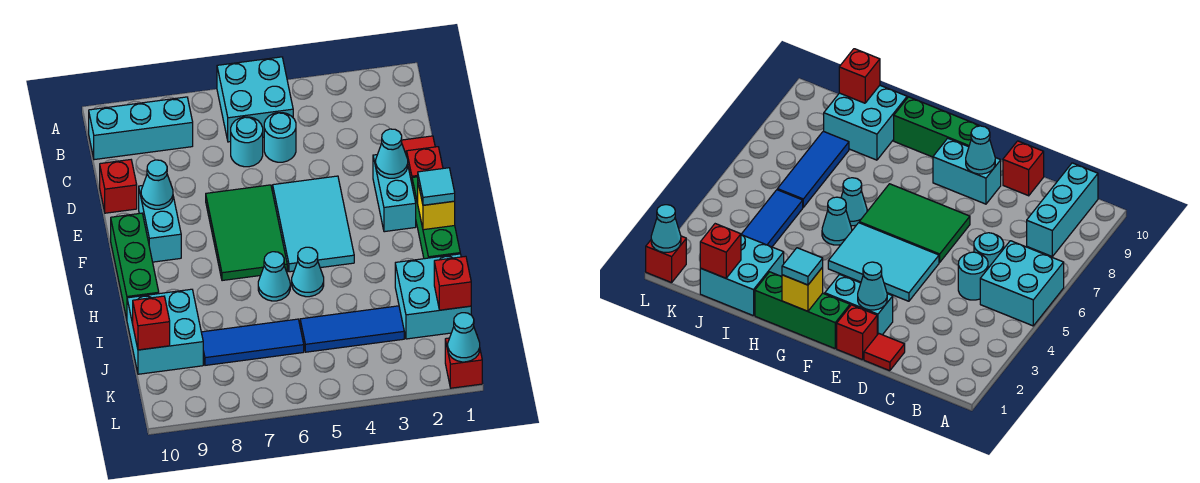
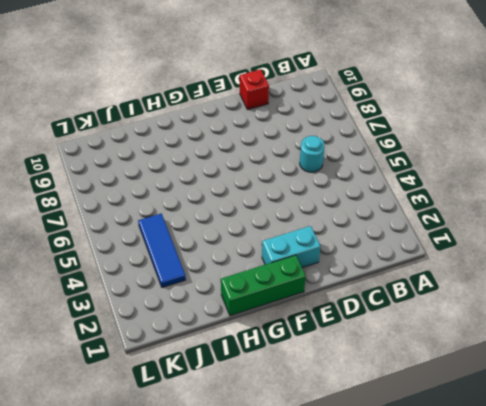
none -> cyan 2x2 brick [217,57,293,142]
none -> cyan 1x3 brick [89,97,193,160]
none -> cyan 1x1 round brick [264,113,296,162]

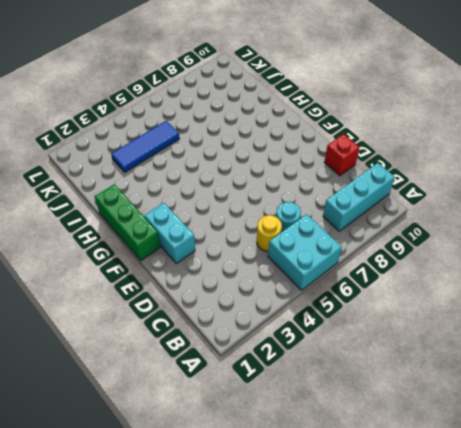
yellow 1x1 round brick [257,215,282,251] -> cyan 1x1 round brick [264,113,296,162]
none -> red 1x1 tile [402,136,435,156]
none -> red 1x1 brick [407,147,443,182]
none -> cyan 2x3 tile [273,176,354,272]

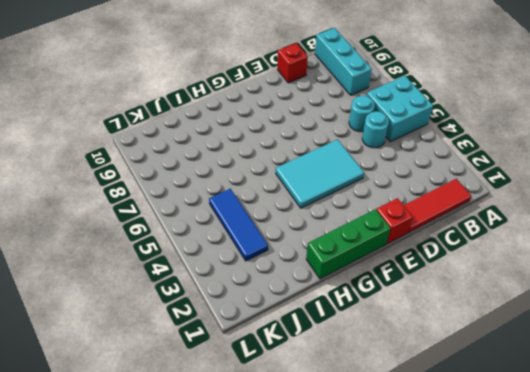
red 1x3 tile [404,179,471,233] -> red 1x1 tile [402,136,435,156]
none -> cyan 1x2 brick [373,155,416,232]
none -> green 2x3 tile [206,185,287,281]
none -> cyan 1x2 brick [139,182,181,262]

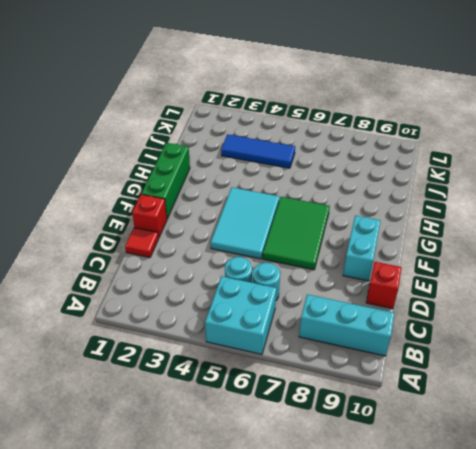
none -> cyan 1x2 brick [373,155,416,232]
none -> green 1x3 brick [111,213,159,319]
none -> cyan 1x1 cone [292,247,324,297]

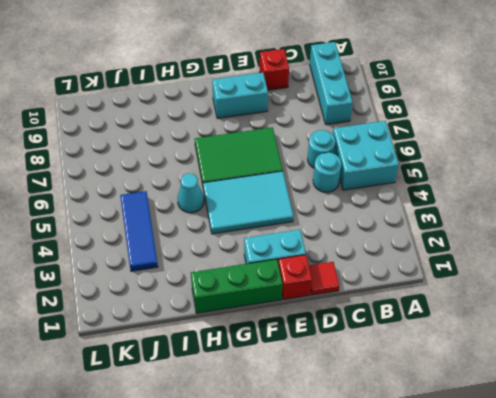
none -> green 1x3 brick [111,213,159,319]
none -> cyan 1x1 cone [258,252,290,301]
none -> cyan 2x2 brick [395,254,471,339]

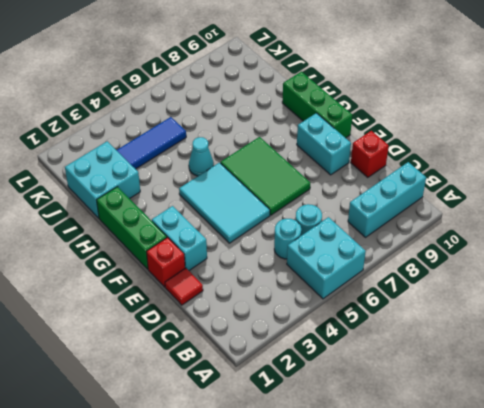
none -> cyan 1x1 cone [258,252,290,301]
none -> cyan 2x2 brick [127,289,203,374]
none -> blue 1x3 tile [201,319,304,365]

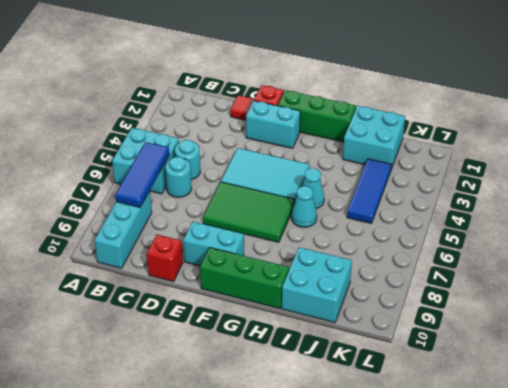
blue 1x3 tile [115,142,169,207] -> blue 1x3 tile moved to [201,319,304,365]
none -> red 1x1 brick [445,338,482,388]
none -> cyan 1x1 cone [376,129,408,178]
none -> cyan 1x1 cone [141,160,173,209]

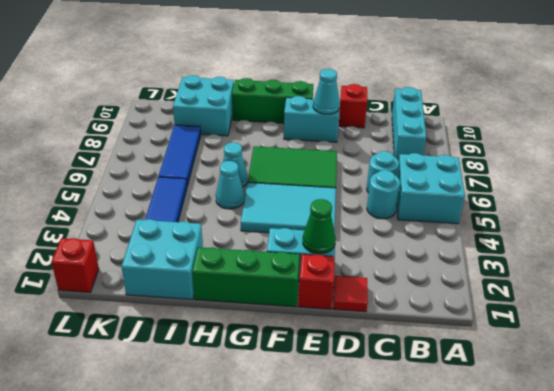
green 1x1 cone [303,199,336,254] -> cyan 1x1 cone [376,129,408,178]
none -> yellow 1x1 brick [418,184,455,230]
none -> red 1x1 brick [434,256,471,310]
none -> red 1x1 brick [133,296,170,350]

